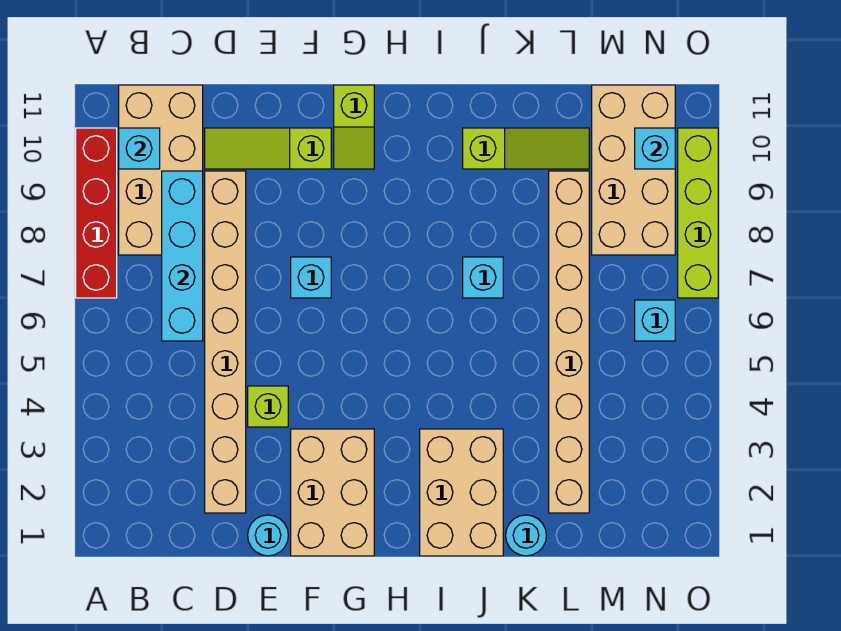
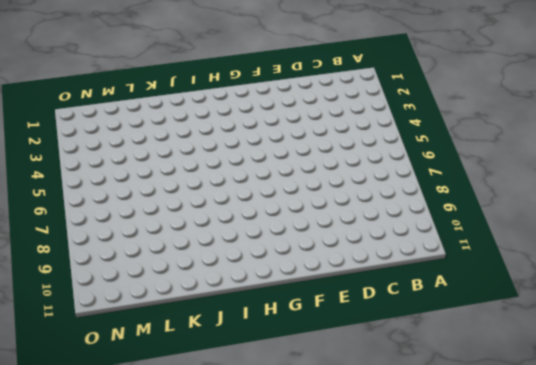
none -> red 1x4 brick [76,128,117,298]
none -> tan 2x4 brick [119,85,203,255]
none -> tan 1x8 brick [205,171,246,513]

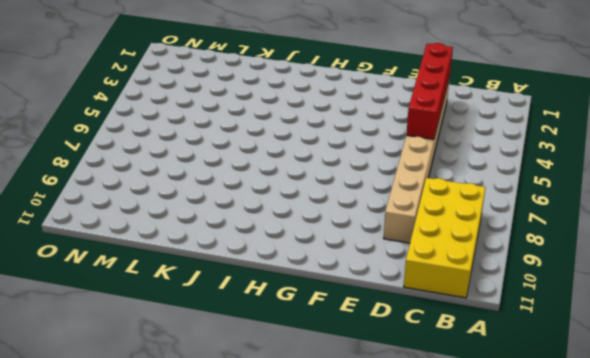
yellow 2x4 brick [404,178,485,298] -> tan 2x4 brick [119,85,203,255]
red 1x4 brick [406,43,453,139] -> red 1x4 brick moved to [76,128,117,298]
none -> lime 1x3 slope [205,128,331,169]
none -> cyan 1x1 round brick [248,515,288,556]
none -> lime 1x1 brick [248,386,288,427]

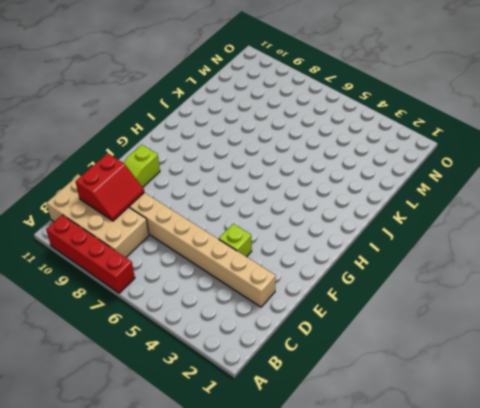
red 2x2 slope [75,153,144,221] -> cyan 1x4 brick [162,171,203,341]
none -> cyan 1x1 round brick [248,515,288,556]
none -> tan 2x3 brick [291,429,374,556]
none -> cyan 1x1 brick [291,257,331,298]

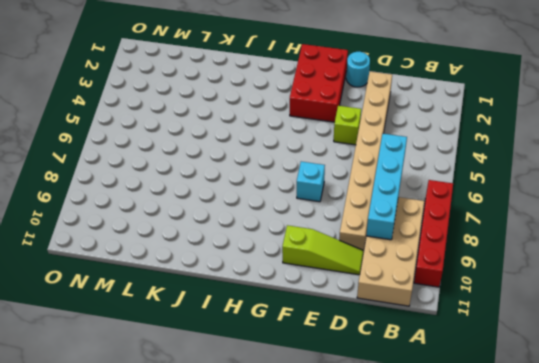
red 2x3 brick [290,44,348,122] -> tan 2x3 brick [291,429,374,556]
none -> lime 1x2 slope [334,85,374,169]
none -> tan 2x3 brick [420,429,503,556]
none -> cyan 1x1 brick [463,257,503,298]

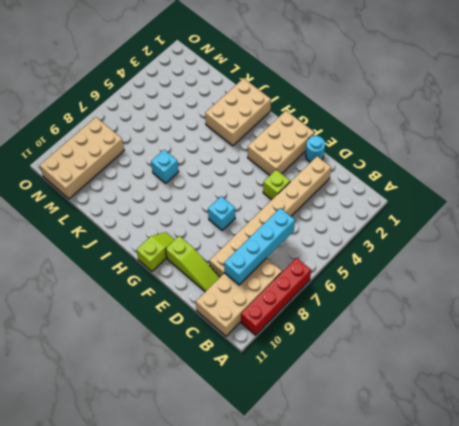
none -> lime 1x3 slope [463,128,589,169]
none -> cyan 1x1 round brick [506,515,546,556]
none -> tan 1x8 brick [549,171,589,513]

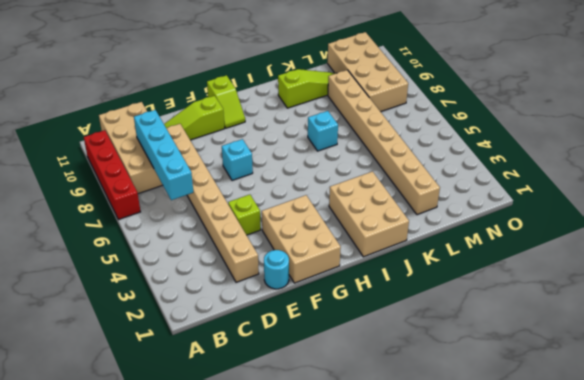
none -> cyan 1x1 round brick [506,515,546,556]
none -> cyan 1x1 brick [635,300,675,341]
none -> lime 1x4 brick [678,128,718,298]

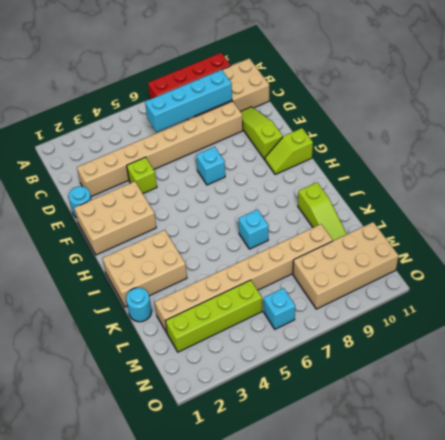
lime 1x4 brick [166,280,262,352] -> lime 1x4 brick moved to [678,128,718,298]
none -> cyan 1x1 brick [119,128,160,169]
none -> cyan 1x1 brick [635,128,675,169]

